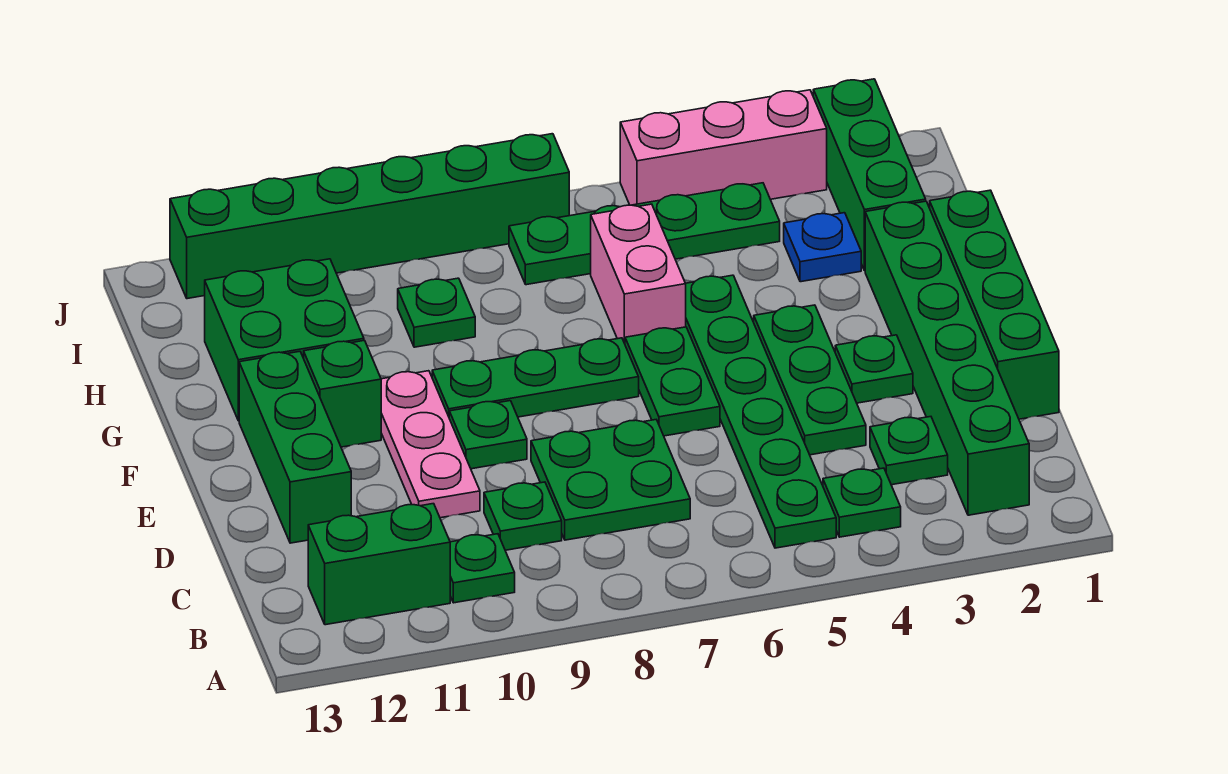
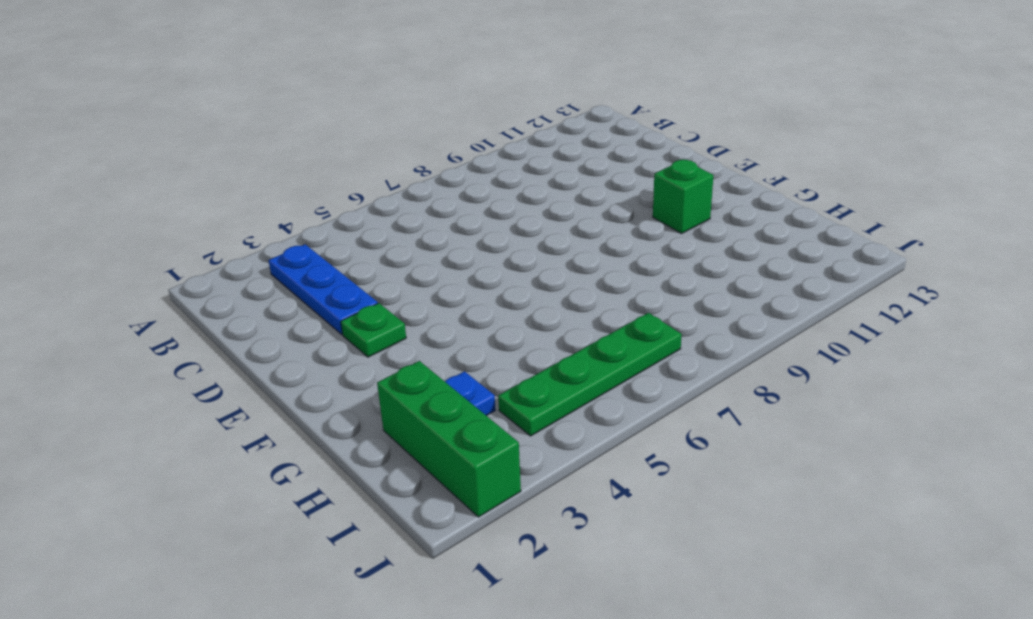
blue 1x3 plate [268,244,378,334] -> green 1x1 plate [870,417,948,485]
none -> green 1x6 brick [865,201,1029,515]
none -> green 1x1 plate [823,468,901,537]
none -> green 1x6 plate [685,275,836,548]

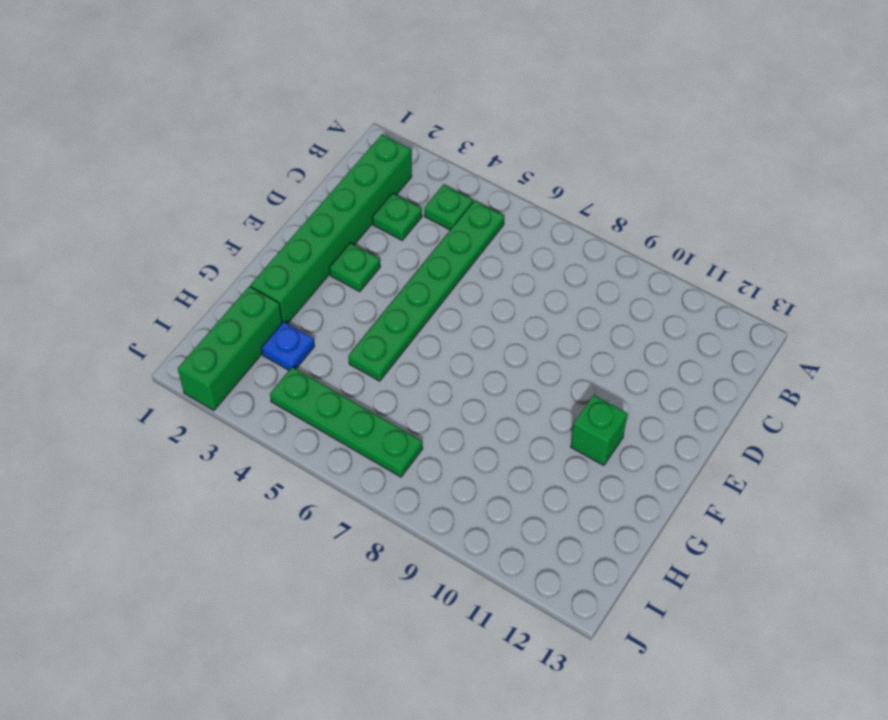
none -> green 1x1 plate [450,534,515,603]
none -> green 1x2 brick [308,504,450,625]
none -> green 2x2 plate [531,420,690,540]

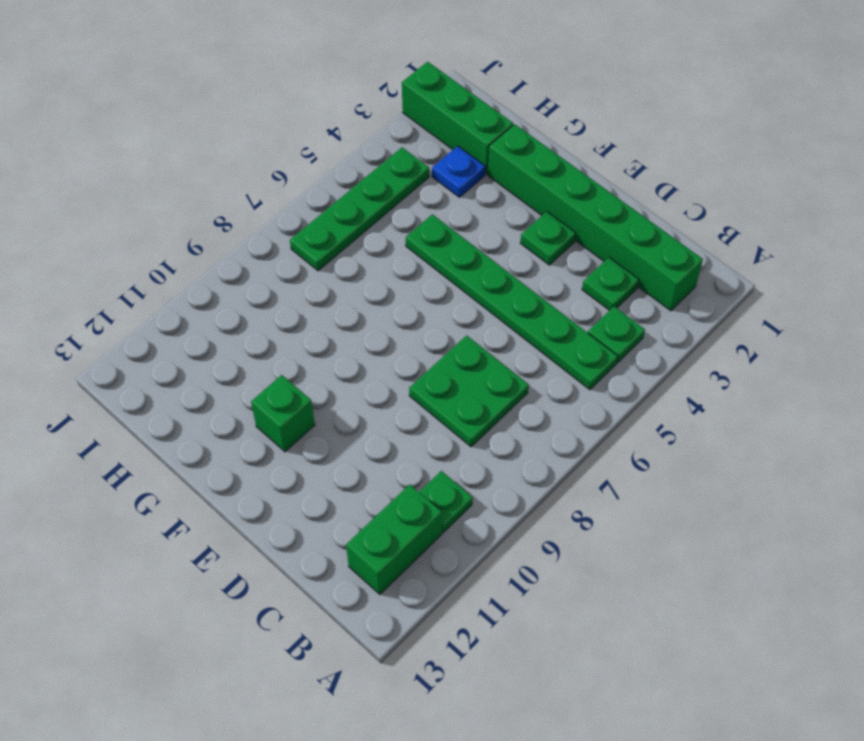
none -> green 1x1 plate [484,482,562,550]
none -> green 1x4 brick [930,190,1059,419]
none -> green 1x3 plate [754,305,866,455]

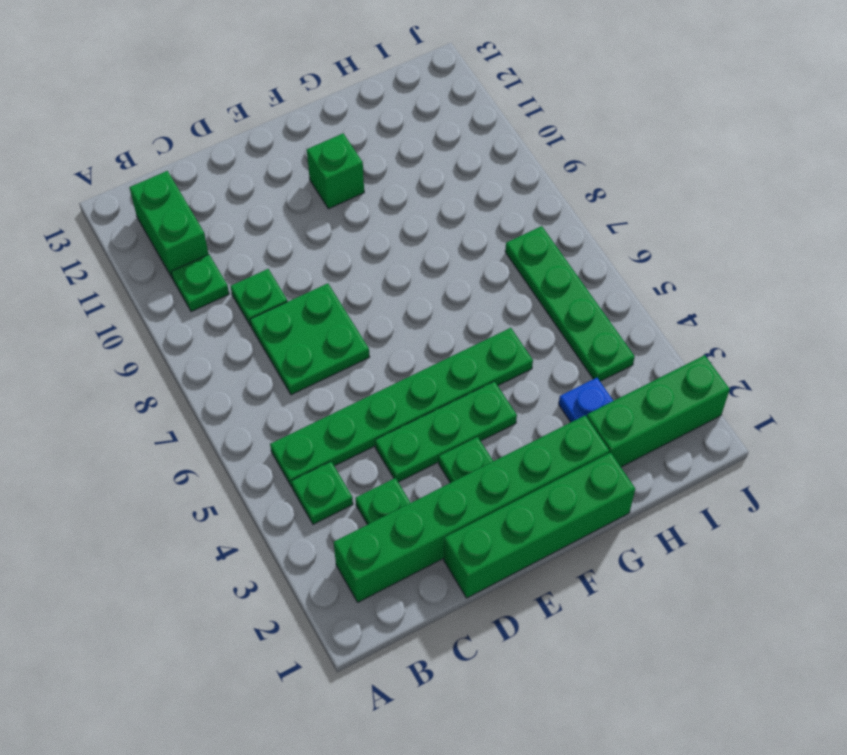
none -> pink 1x3 plate [381,371,480,518]
none -> green 1x3 brick [239,351,351,543]
none -> green 1x2 plate [625,327,720,436]

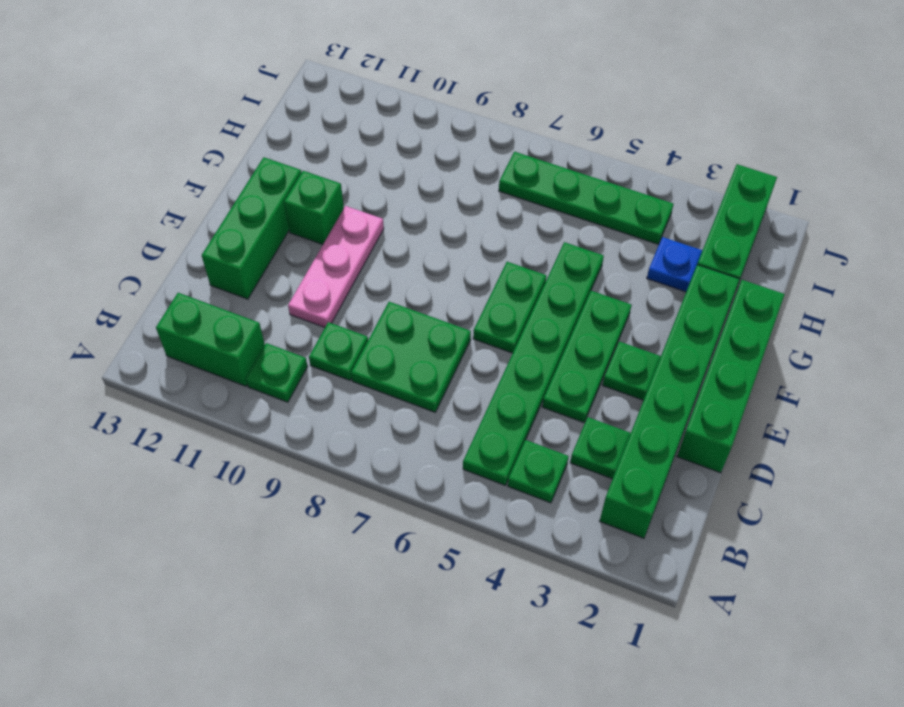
none -> green 1x1 plate [449,401,527,469]
none -> green 1x3 plate [432,338,639,417]
none -> pink 1x2 brick [591,204,686,344]

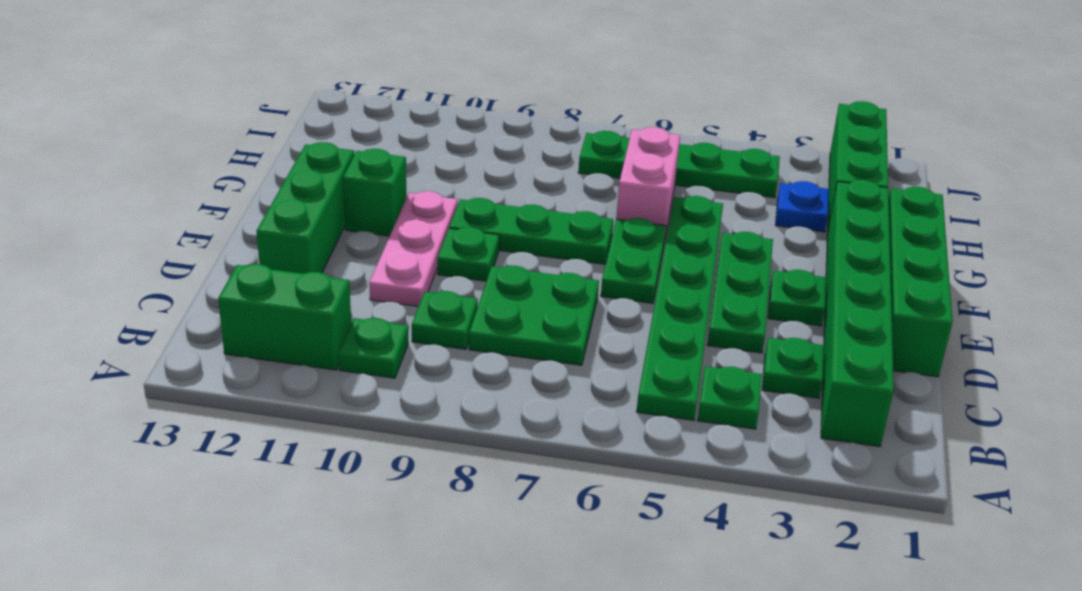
none -> green 2x2 brick [205,259,364,421]
none -> green 1x1 plate [398,278,475,347]
none -> pink 1x3 brick [620,90,827,205]

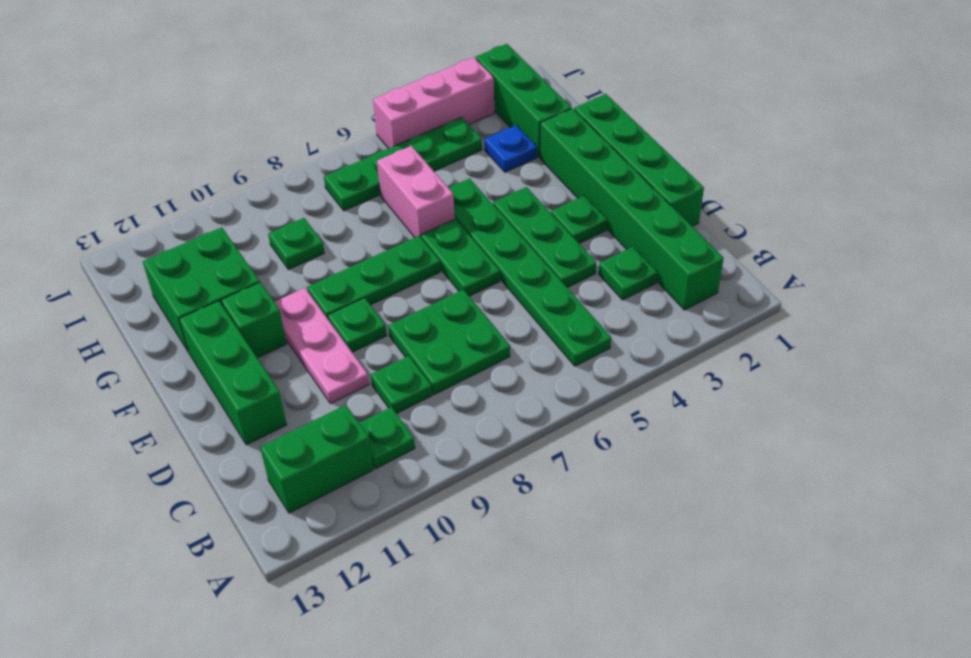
none -> green 1x1 plate [823,468,901,537]
none -> green 1x6 brick [170,134,569,299]

